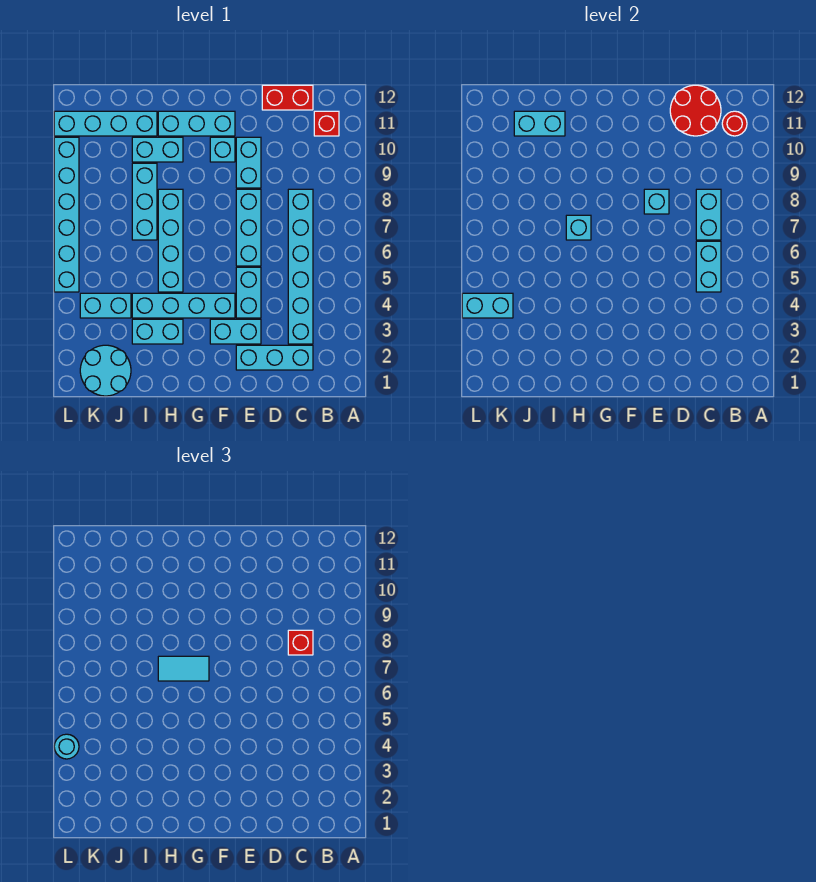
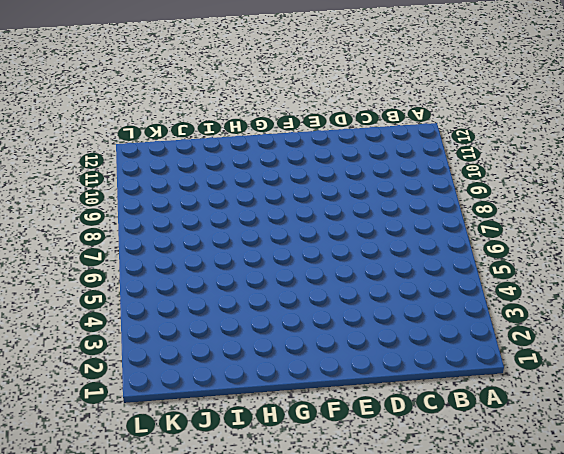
none -> red 1x1 brick [314,111,339,136]
none -> cyan 1x3 brick [236,345,313,370]
none -> cyan 1x6 brick [288,189,313,344]
none -> red 1x2 brick [262,85,313,110]

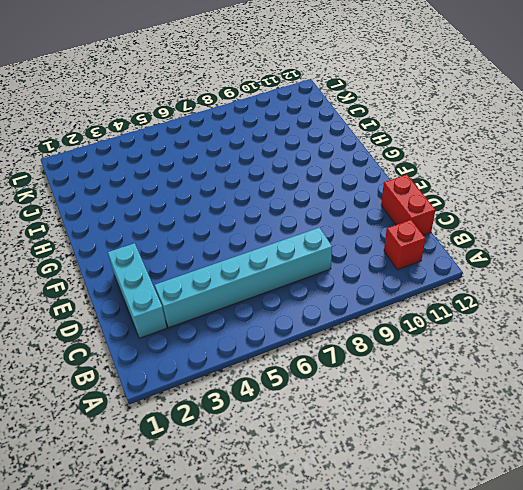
none -> cyan 1x2 brick [210,319,261,344]
none -> cyan 1x2 brick [236,267,261,318]
none -> cyan 1x3 brick [236,189,261,266]
none -> cyan 1x2 brick [236,137,261,188]

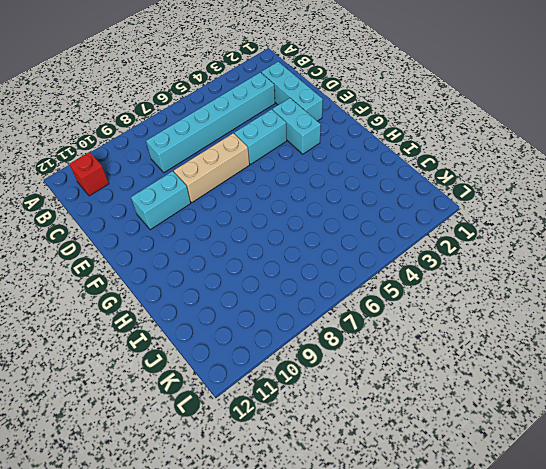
tan 1x3 brick [174,133,249,203] -> cyan 1x3 brick [236,189,261,266]
none -> red 1x2 brick [262,85,313,110]
none -> cyan 1x4 brick [132,293,235,318]
none -> cyan 1x1 brick [210,137,235,162]
none -> cyan 1x3 brick [158,111,235,136]

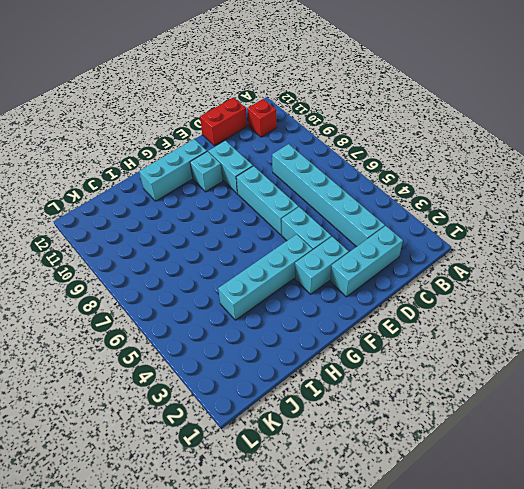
none -> cyan 1x2 brick [132,319,183,344]
none -> cyan 1x4 brick [158,189,183,292]
none -> cyan 1x2 brick [132,137,183,162]
none -> cyan 1x3 brick [132,163,157,240]

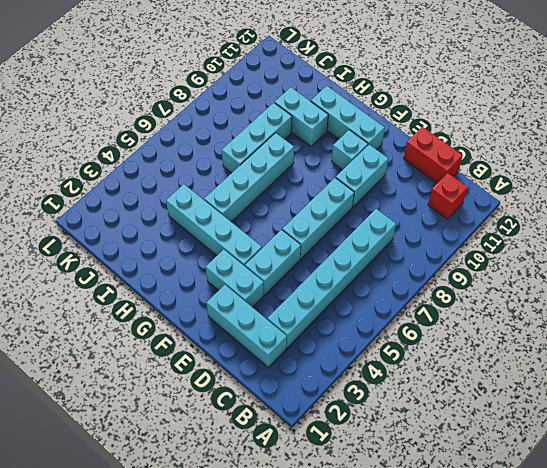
none -> cyan 1x2 brick [132,319,183,344]
none -> cyan 1x4 brick [54,111,157,136]
none -> cyan 2x2 round brick [80,345,131,396]
none -> cyan 1x2 brick [80,293,131,318]

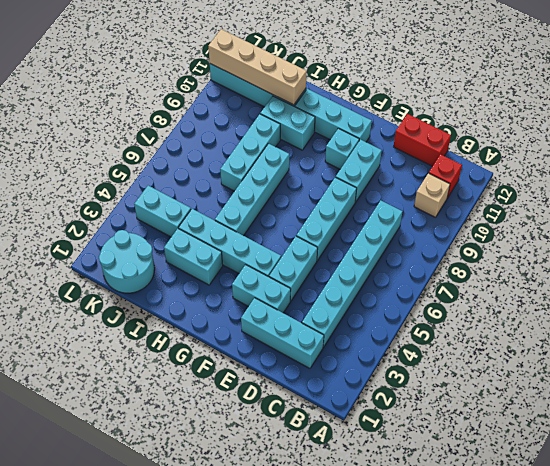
tan 1x1 brick [414,173,450,217] -> none
tan 1x4 brick [208,29,307,105] -> cyan 1x2 brick [514,111,565,136]
none -> cyan 1x6 brick [54,137,79,292]
none -> red 1x1 round brick [722,111,747,136]
none -> cyan 1x2 brick [696,241,721,292]
none -> cyan 1x2 brick [696,189,721,240]

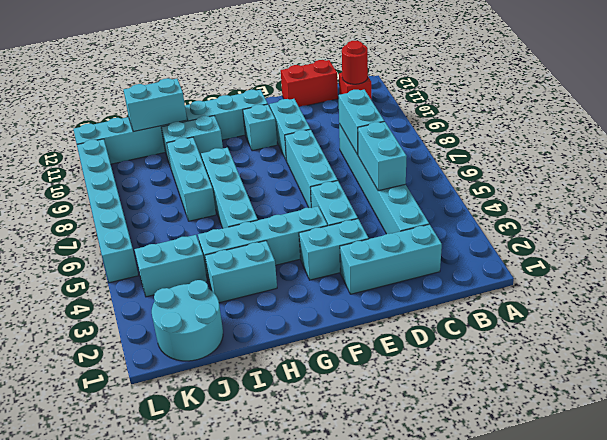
none -> red 2x2 round brick [670,85,721,136]
none -> cyan 1x1 brick [644,189,669,214]
none -> cyan 1x1 brick [566,215,591,240]
none -> cyan 1x2 brick [462,293,513,318]

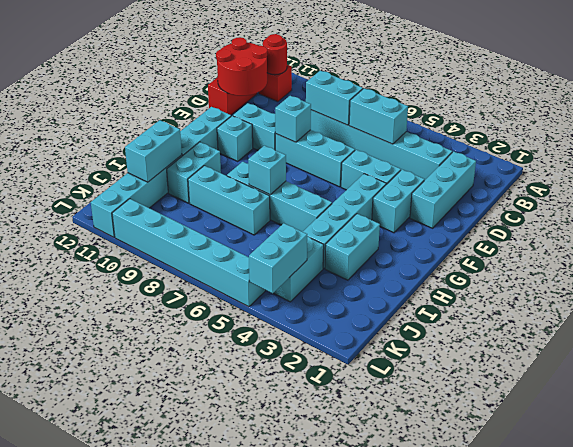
none -> cyan 2x2 round brick [80,345,131,396]
none -> red 1x1 brick [288,630,313,655]
none -> cyan 1x2 tile [158,656,209,681]
none -> cyan 1x1 round brick [54,734,79,759]

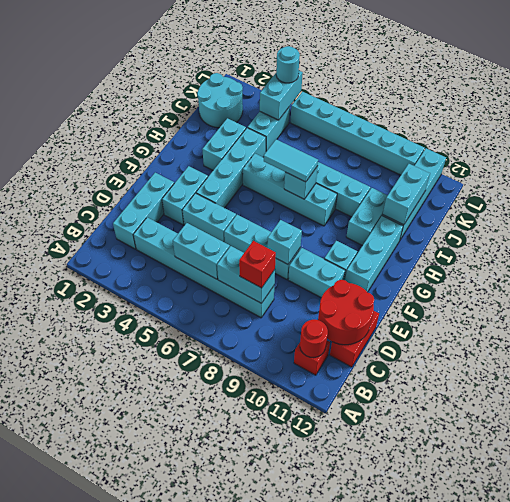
cyan 1x2 tile [263,139,318,182] -> cyan 1x2 tile turned to [158,656,209,681]

